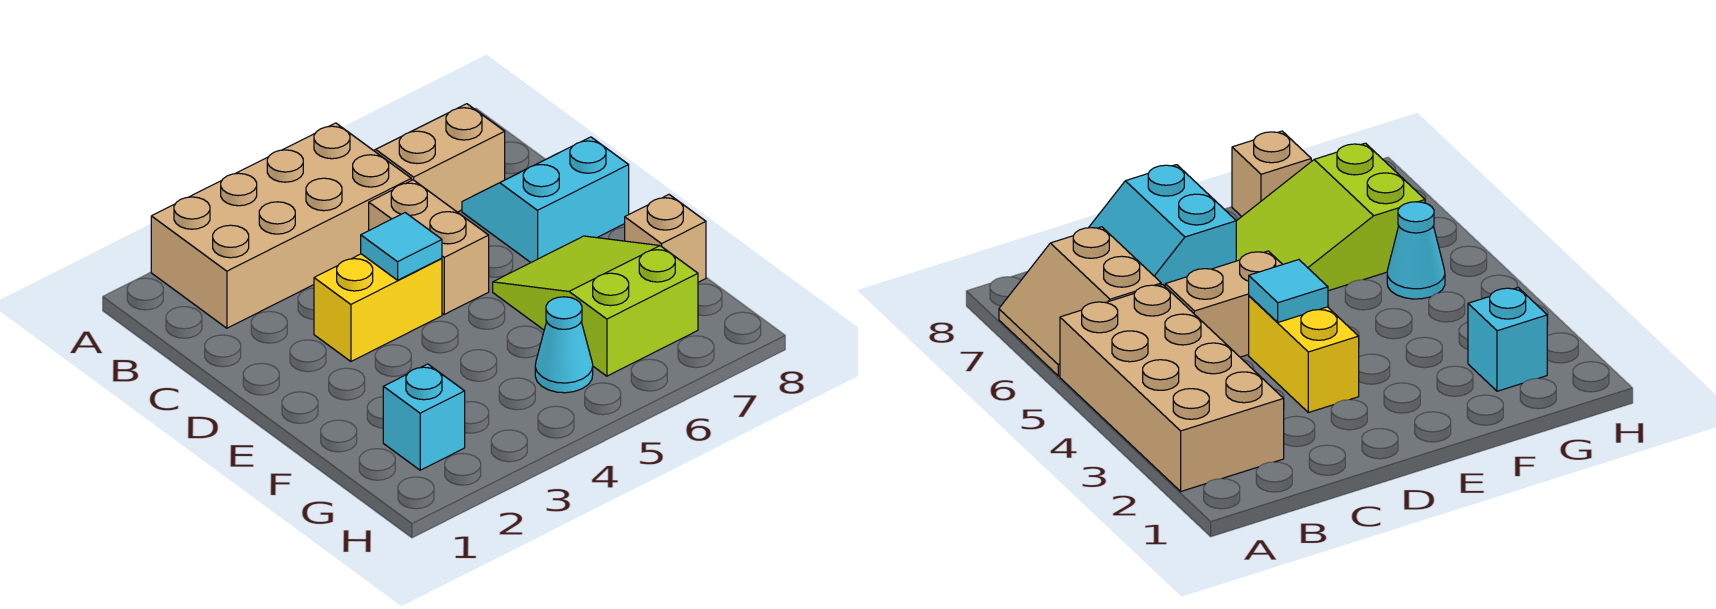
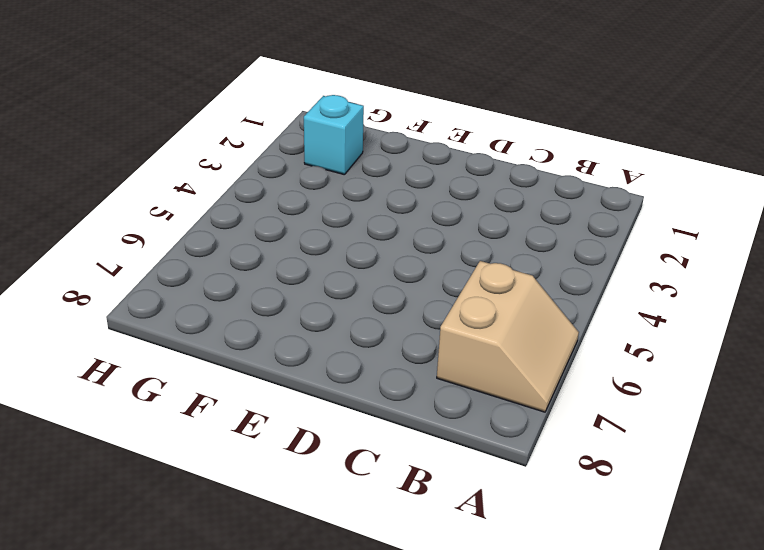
none -> tan 2x4 brick [151,123,411,328]
none -> tan 1x2 brick [369,180,489,314]

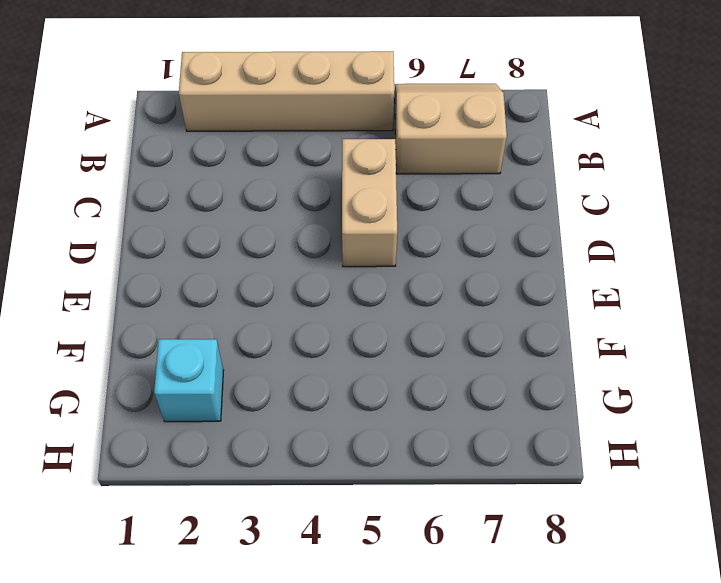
tan 1x4 brick [179,51,394,131] -> tan 2x4 brick [151,123,411,328]
none -> cyan 2x2 slope [462,137,629,262]
none -> yellow 1x2 brick [314,254,442,361]

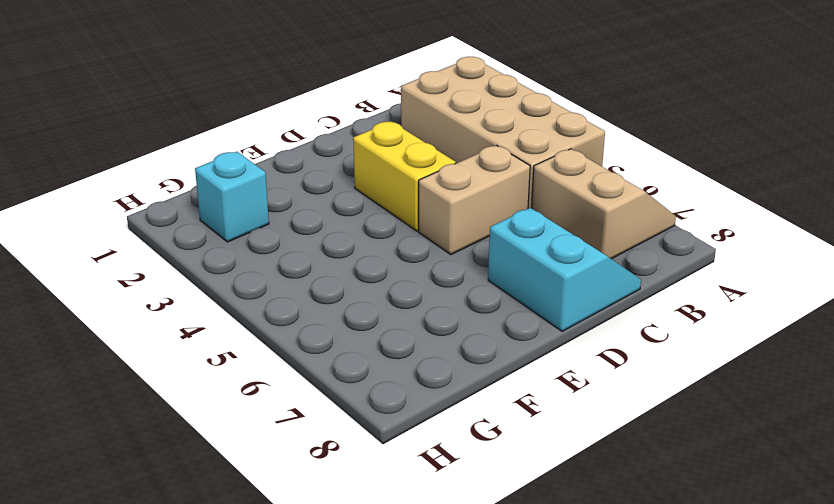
none -> lime 2x3 slope [493,236,698,376]
none -> tan 1x1 brick [625,195,706,282]

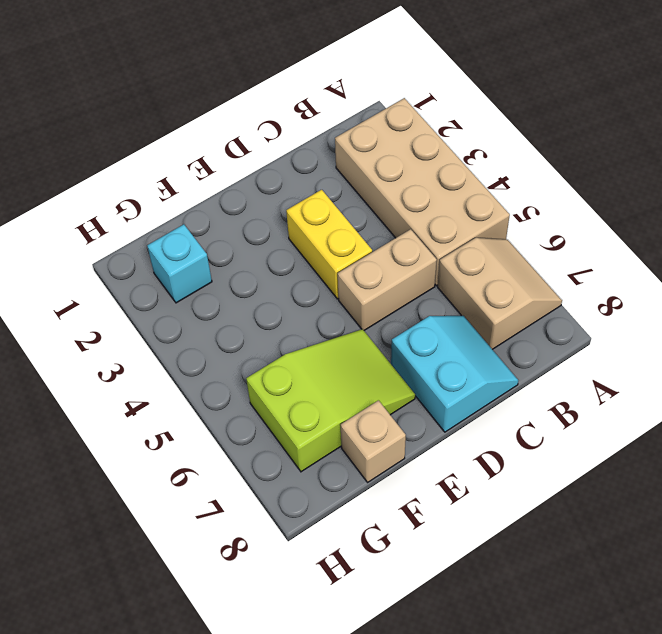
none -> cyan 1x1 cone [535,297,593,393]
none -> cyan 1x1 tile [361,213,442,280]

